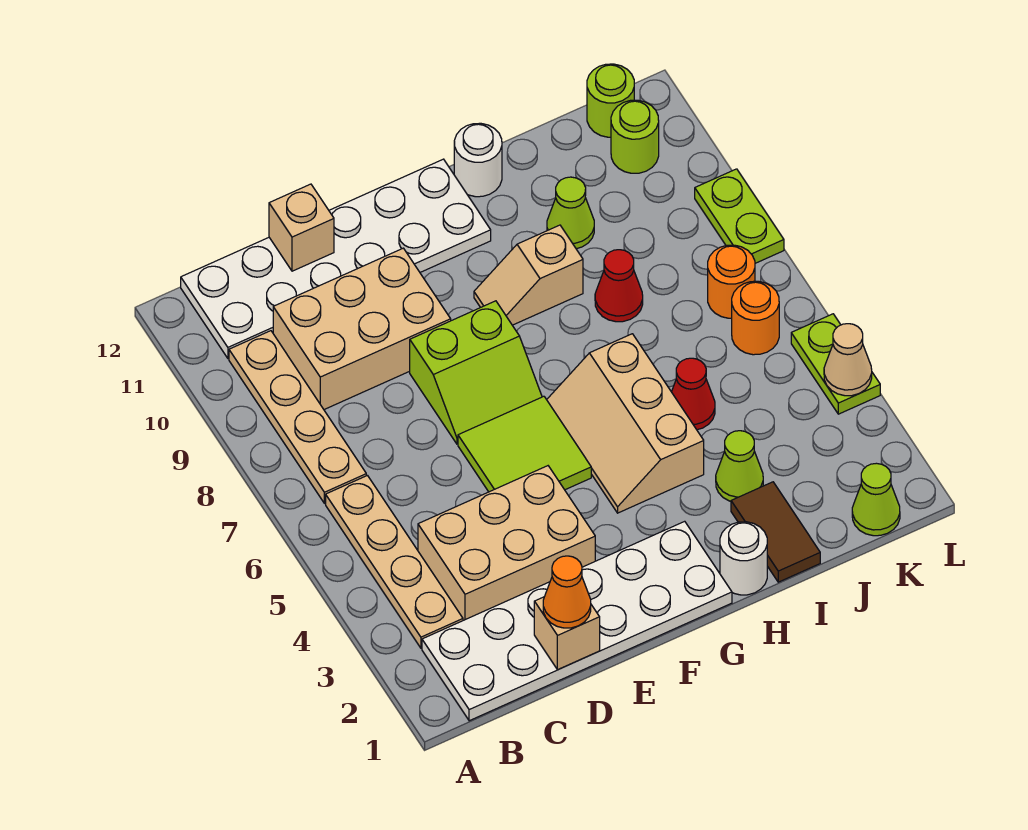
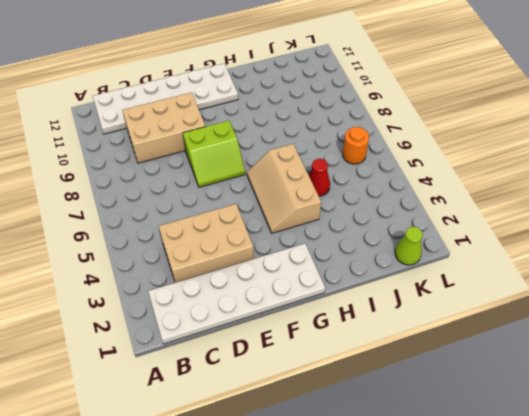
none -> tan 1x4 plate [326,476,463,648]
none -> tan 1x4 plate [229,331,366,503]
none -> lime 2x2 tile [458,396,591,492]

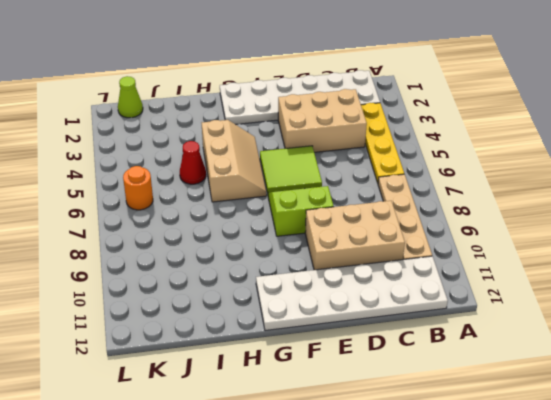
yellow 1x4 plate [361,103,404,183] -> tan 1x4 plate [326,476,463,648]
none -> tan 1x2 slope [474,225,583,325]
none -> white 1x1 round brick [720,522,767,595]
none -> white 1x1 round brick [454,123,502,197]

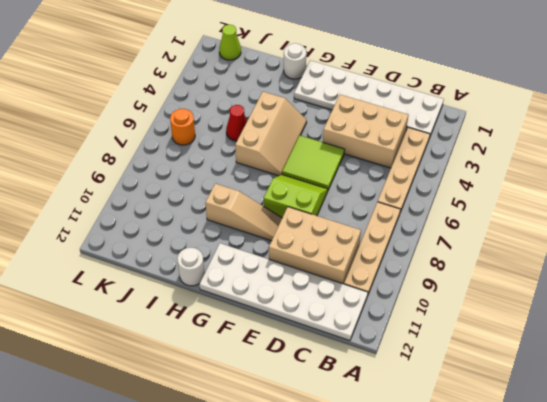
tan 1x3 slope [205,184,282,241] -> tan 1x2 slope [474,225,583,325]
none -> brown 1x2 tile [731,482,820,582]
none -> lime 1x1 cone [716,431,763,501]
none -> red 1x1 cone [595,250,643,322]

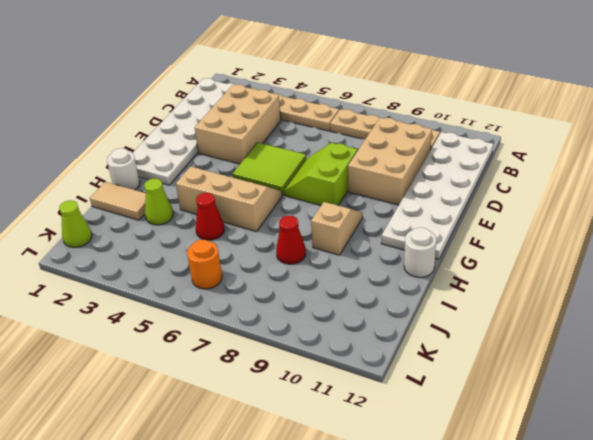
tan 1x2 tile [90,182,146,220] -> brown 1x2 tile [731,482,820,582]
none -> lime 1x1 cone [547,177,594,249]
none -> orange 1x1 round brick [708,245,755,318]
none -> lime 1x1 round brick [611,100,659,173]

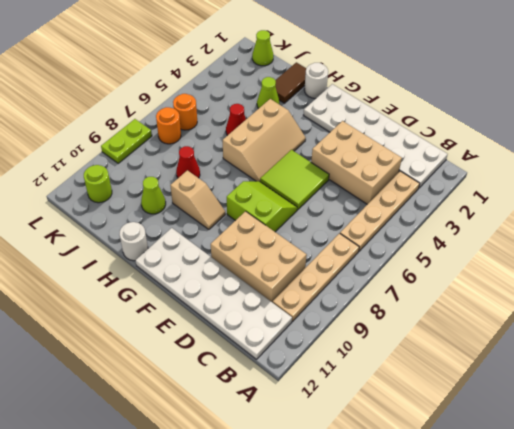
none -> lime 1x1 round brick [587,64,634,137]
none -> lime 1x2 plate [791,314,880,414]
none -> tan 1x1 brick [534,597,600,670]

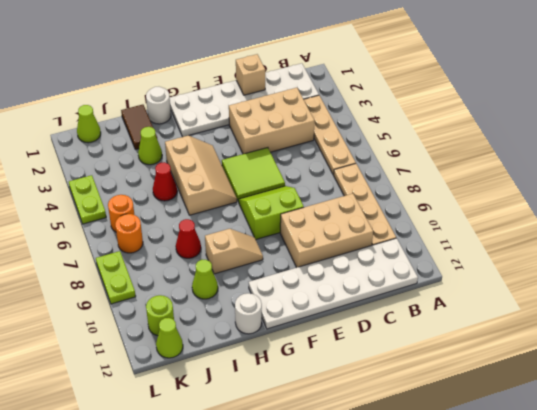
lime 1x1 cone [156,318,183,358] -> lime 1x1 round brick [587,64,634,137]
none -> tan 1x1 brick [269,184,334,271]
none -> tan 1x1 cone [824,324,872,396]
none -> orange 1x1 cone [543,556,591,628]

